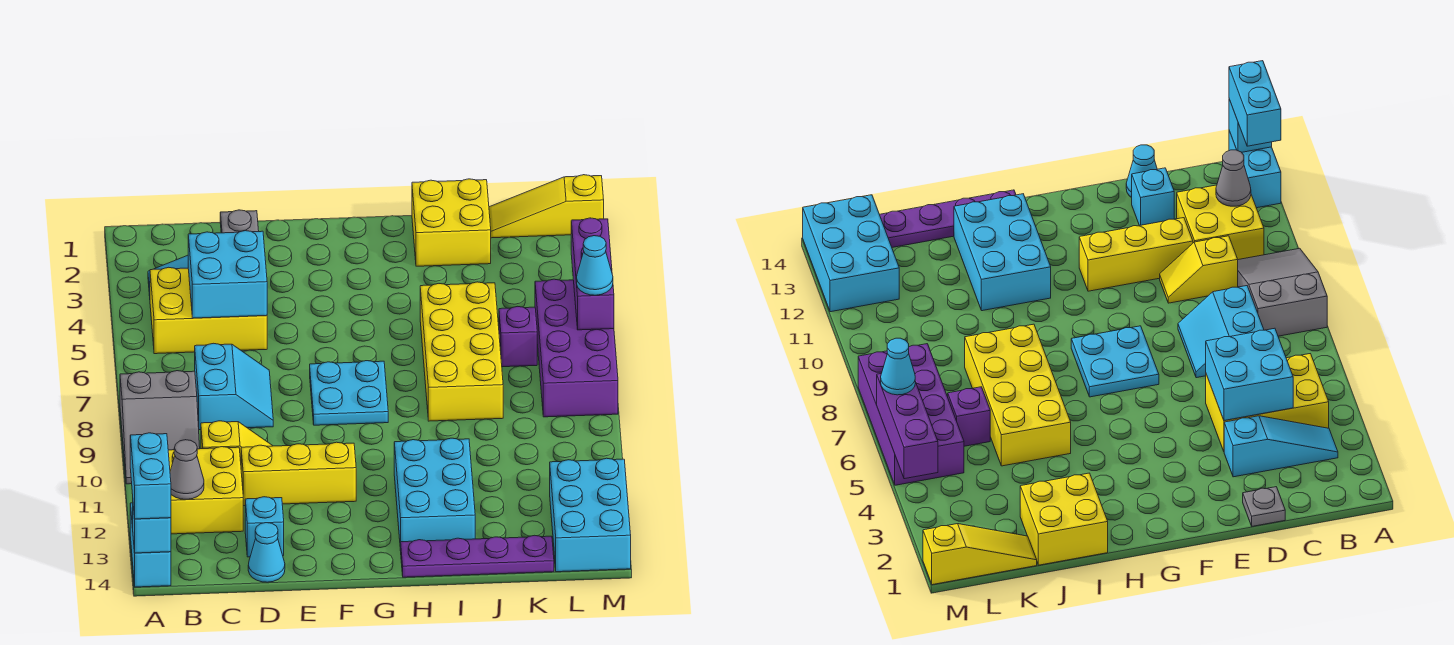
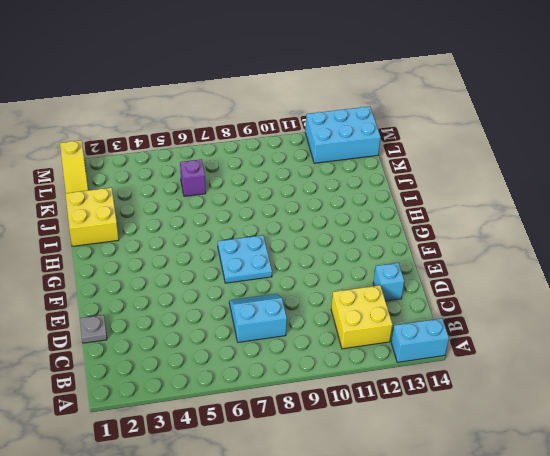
none -> grey 2x3 slope [120,371,200,484]
none -> cyan 1x3 slope [1224,416,1338,477]
none -> yellow 2x3 brick [150,267,267,354]

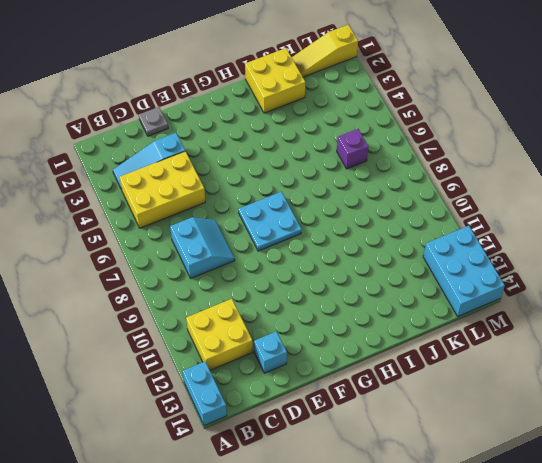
none -> grey 2x3 slope [120,371,200,484]
none -> yellow 1x2 slope [201,421,273,461]
none -> yellow 1x3 brick [241,442,356,506]

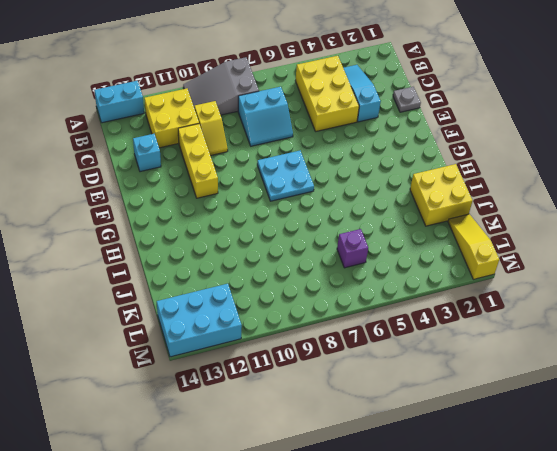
none -> cyan 1x1 cone [248,523,285,582]
none -> cyan 2x3 brick [394,438,475,551]
none -> purple 1x4 plate [401,535,554,577]

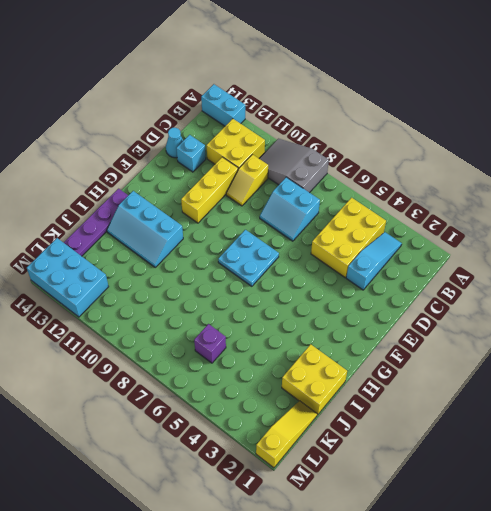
cyan 2x3 slope [107,191,183,267] -> cyan 2x3 brick [394,438,475,551]
none -> grey 1x1 plate [220,210,259,233]
none -> yellow 2x4 brick [420,282,503,421]
none -> purple 2x4 brick [535,279,618,417]

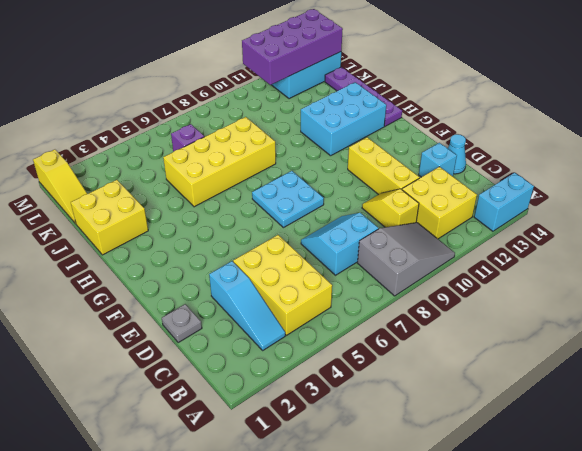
purple 2x4 brick [242,9,343,85] -> purple 2x4 brick moved to [535,279,618,417]
none -> cyan 1x1 brick [133,507,171,553]
none -> grey 1x1 cone [170,440,204,499]
none -> cyan 2x2 brick [188,231,267,318]

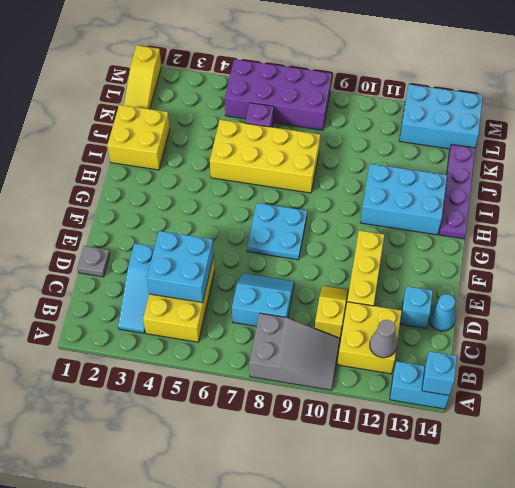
none -> purple 1x3 brick [571,218,614,330]
none -> cyan 1x2 brick [130,433,171,519]
none -> cyan 1x1 cone [577,236,613,295]

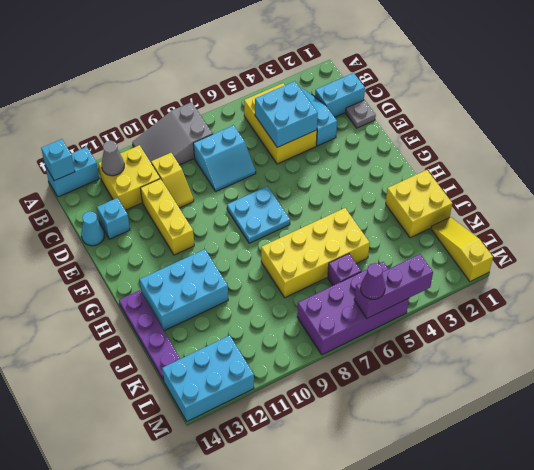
cyan 1x2 brick [315,73,365,117] -> cyan 1x2 brick moved to [130,433,171,519]
purple 1x1 cone [361,263,385,299] -> cyan 1x1 cone [577,236,613,295]

